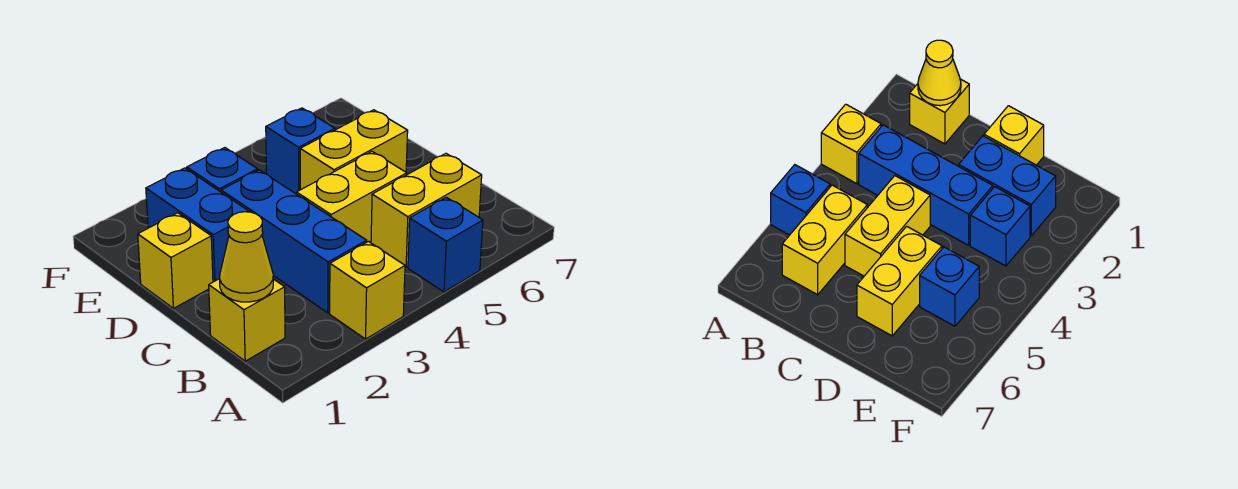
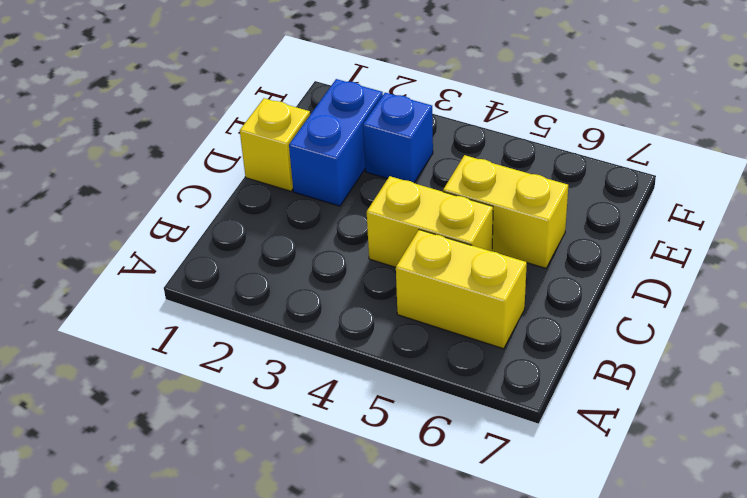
none -> yellow 1x1 brick [330,242,405,339]
none -> blue 1x1 brick [408,197,483,292]
none -> yellow 1x1 brick [209,279,285,361]

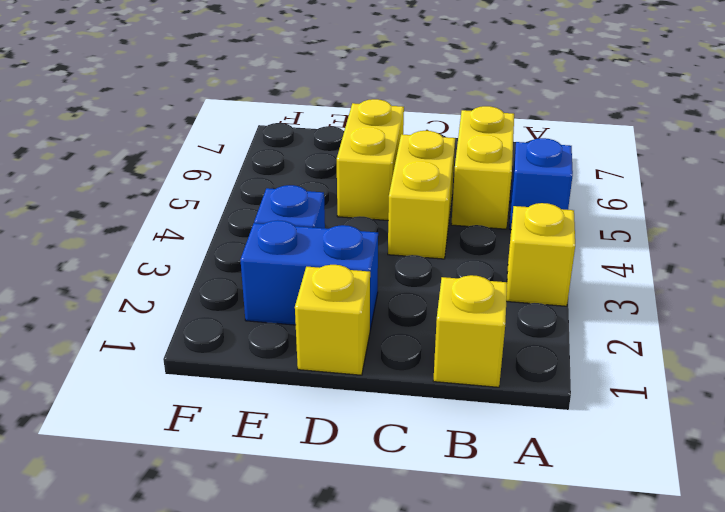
none -> blue 1x3 brick [221,170,367,313]
none -> blue 1x1 brick [266,108,335,194]
none -> yellow 1x1 cone [220,212,273,302]

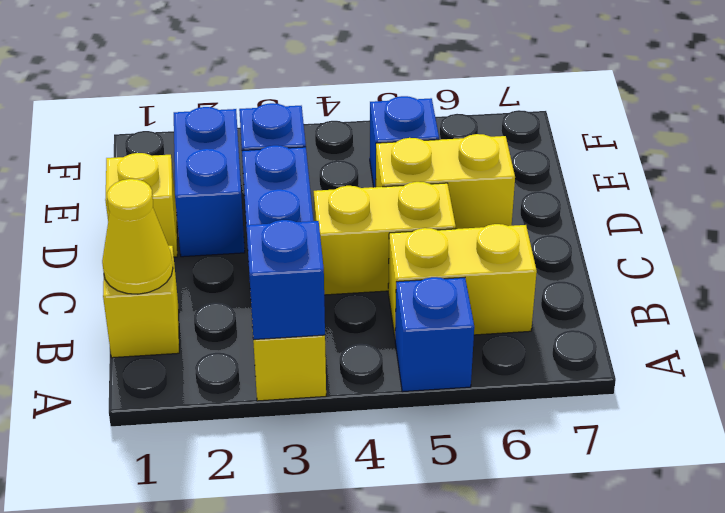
blue 1x1 brick [247,220,325,340] -> none

